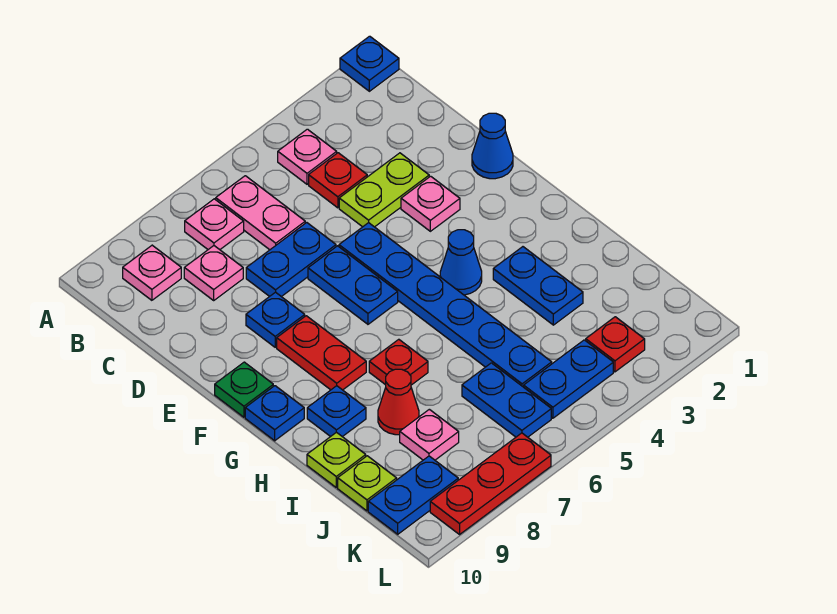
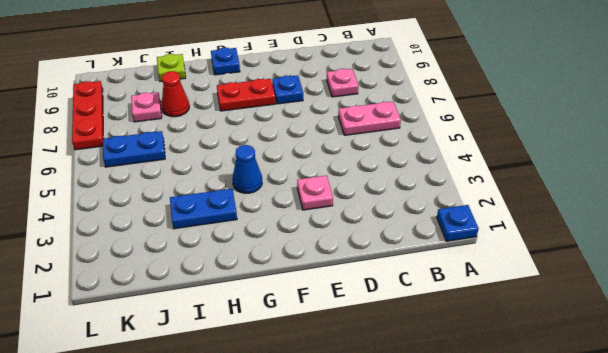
none -> pink 1x1 plate [278,129,337,184]
none -> pink 1x1 plate [185,199,244,250]
none -> pink 1x1 plate [123,245,181,300]
none -> red 1x1 plate [309,153,367,208]

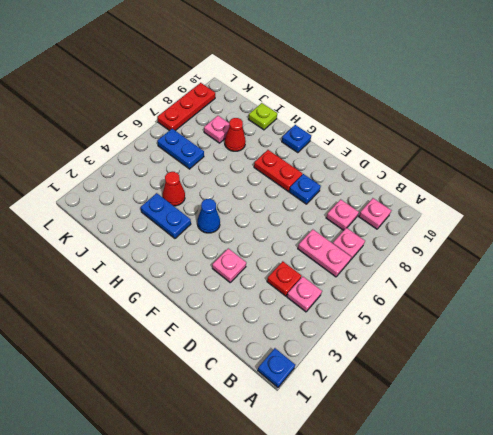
red 1x1 cone [163,172,185,206] -> none
none -> lime 1x2 plate [339,153,429,227]
none -> blue 1x2 plate [246,223,336,297]
none -> blue 1x1 cone [472,113,513,179]
none -> blue 1x6 plate [339,223,552,387]

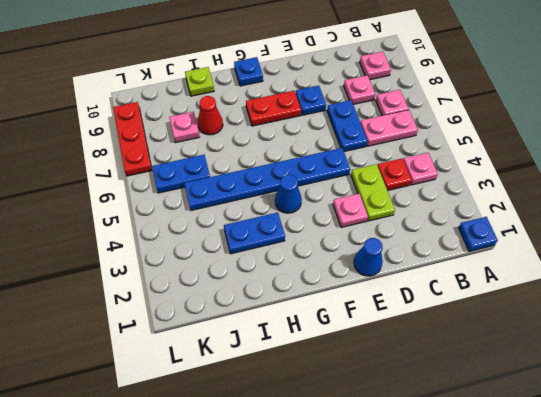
none -> blue 1x2 plate [308,246,398,324]
none -> green 1x1 plate [215,362,273,417]
none -> red 1x1 plate [369,339,428,385]
none -> blue 1x1 plate [307,386,366,437]

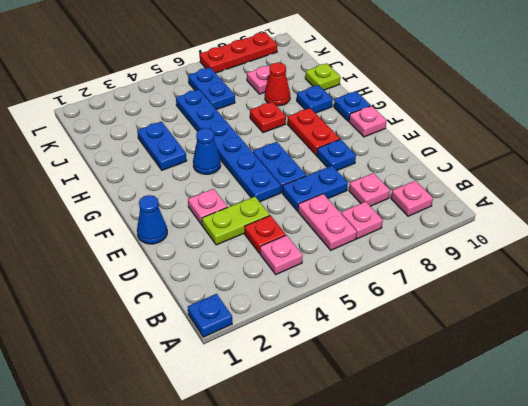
pink 1x1 plate [349,106,387,137] -> green 1x1 plate [215,362,273,417]
none -> lime 1x1 plate [338,456,397,511]
none -> red 1x1 plate [586,317,645,372]
none -> blue 1x2 plate [524,340,613,418]
none -> blue 1x2 plate [368,456,458,534]

